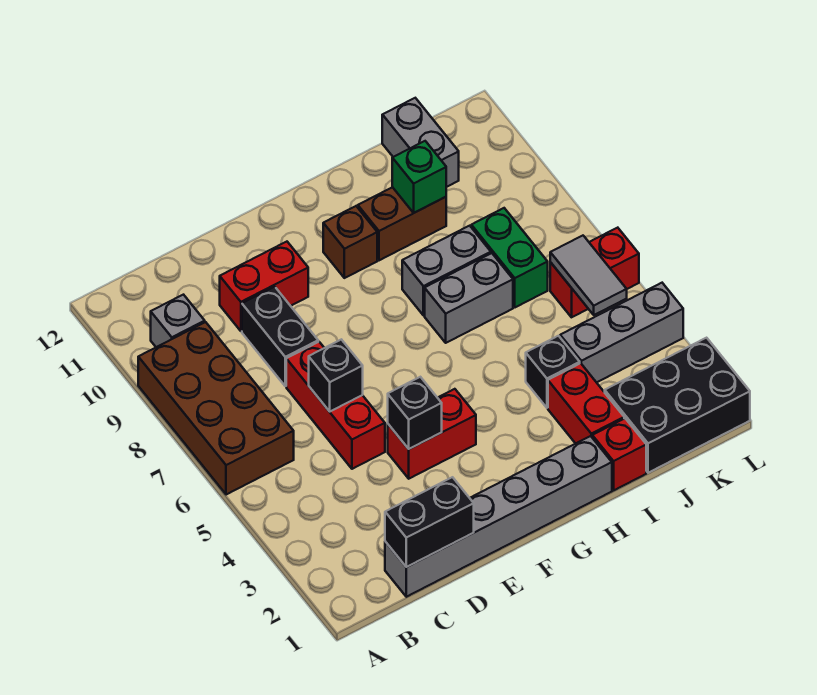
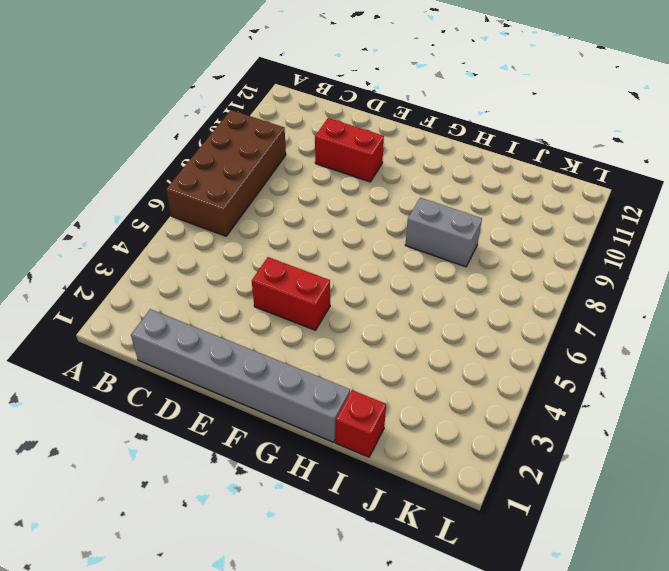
none -> grey 1x1 brick [151,295,205,347]
none -> red 1x3 brick [286,342,385,469]
none -> black 1x2 brick [242,287,318,386]

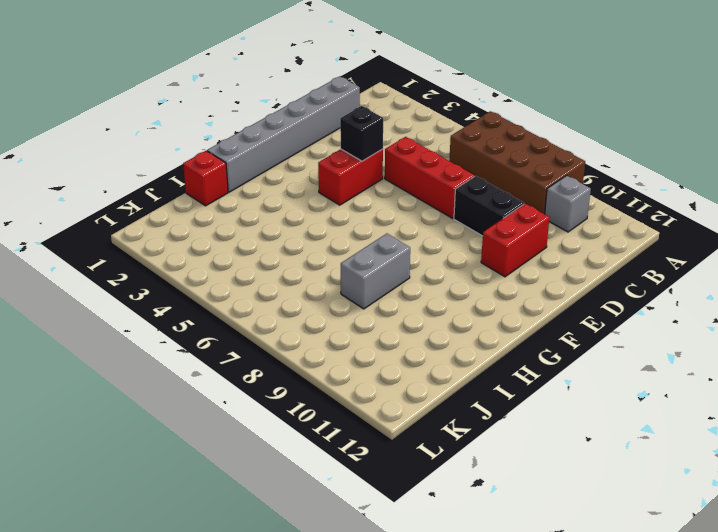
none -> brown 1x1 brick [323,206,377,278]
none -> grey 1x2 brick [425,253,513,343]
none -> brown 1x2 brick [358,187,446,260]

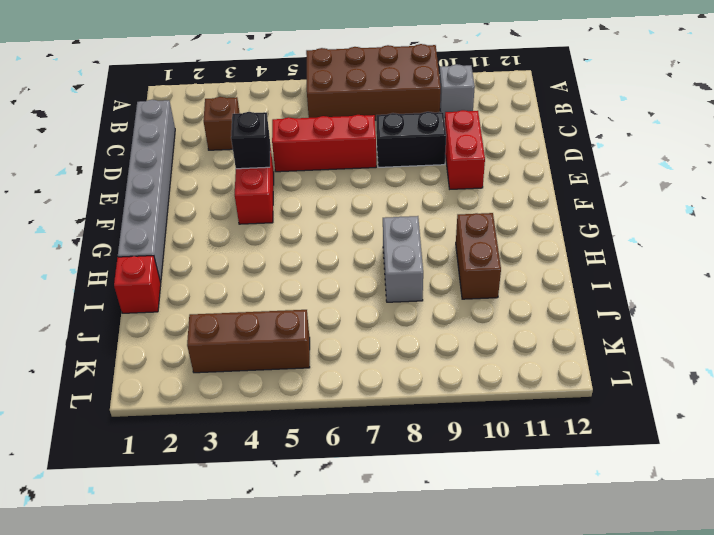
brown 1x1 brick [203,97,239,150] -> brown 1x1 brick moved to [323,206,377,278]
brown 1x3 brick [187,310,310,373] -> grey 1x3 brick [560,283,683,382]
none -> grey 1x2 brick [425,253,513,343]
none -> red 1x2 brick [548,363,624,444]
none -> black 1x1 brick [526,336,580,408]

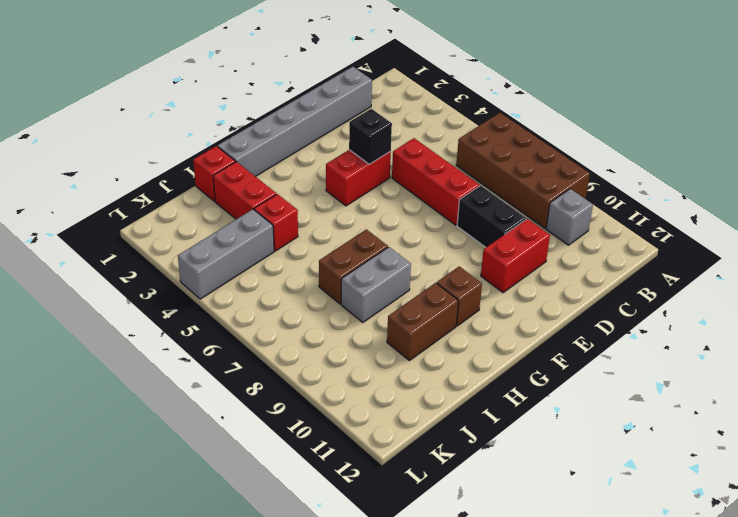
brown 1x2 brick [319,229,388,304] -> grey 1x2 brick [425,253,513,343]
red 1x1 brick [254,194,298,251] -> black 1x1 brick [526,336,580,408]
none -> black 2x3 brick [605,338,750,473]
none -> green 1x2 brick [471,208,548,307]
none -> grey 1x2 brick [382,98,459,187]

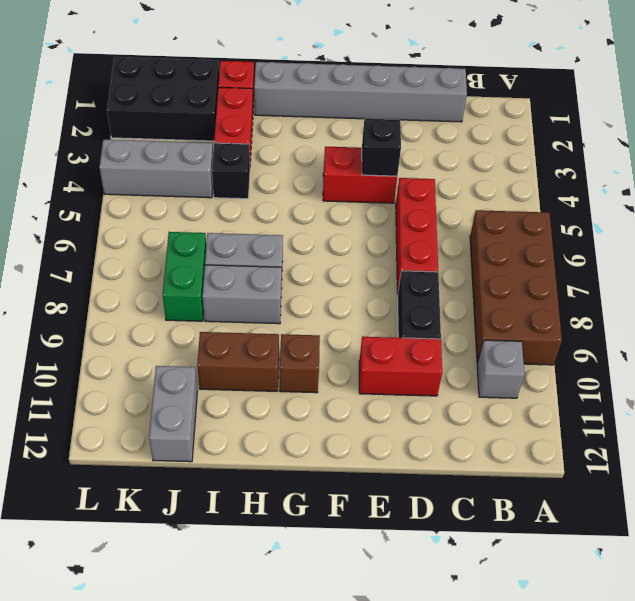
none -> red 1x2 brick [550,228,639,317]
none -> black 1x2 brick [385,477,474,567]
none -> black 1x1 brick [309,339,363,411]

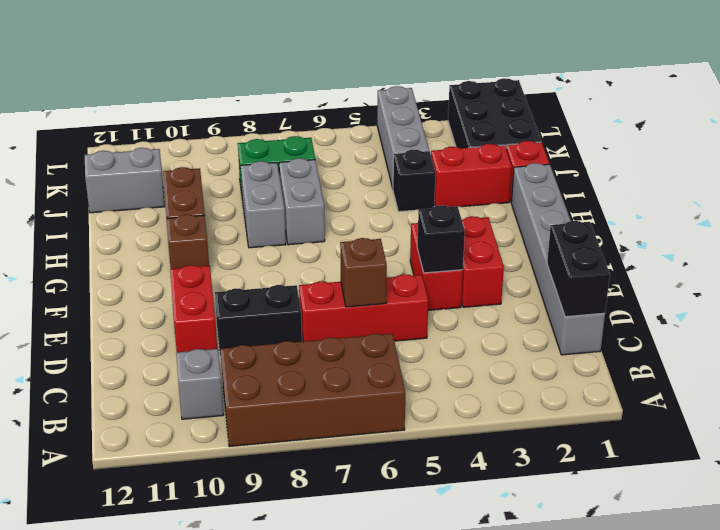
brown 1x1 brick [340,238,387,307] -> black 1x1 brick [309,339,363,411]
red 1x2 brick [461,216,504,307] -> red 1x2 brick moved to [550,228,639,317]
none -> green 1x1 brick [392,141,446,213]
none -> grey 1x2 tile [550,236,627,315]

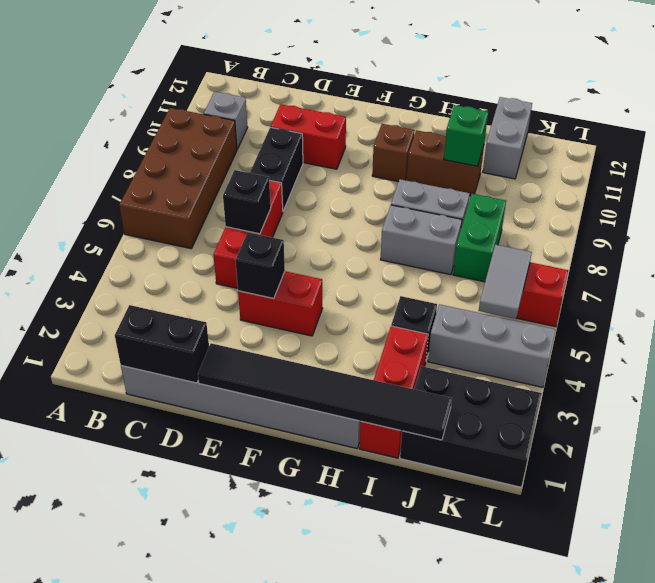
black 1x6 tile [198,343,452,440] -> none

